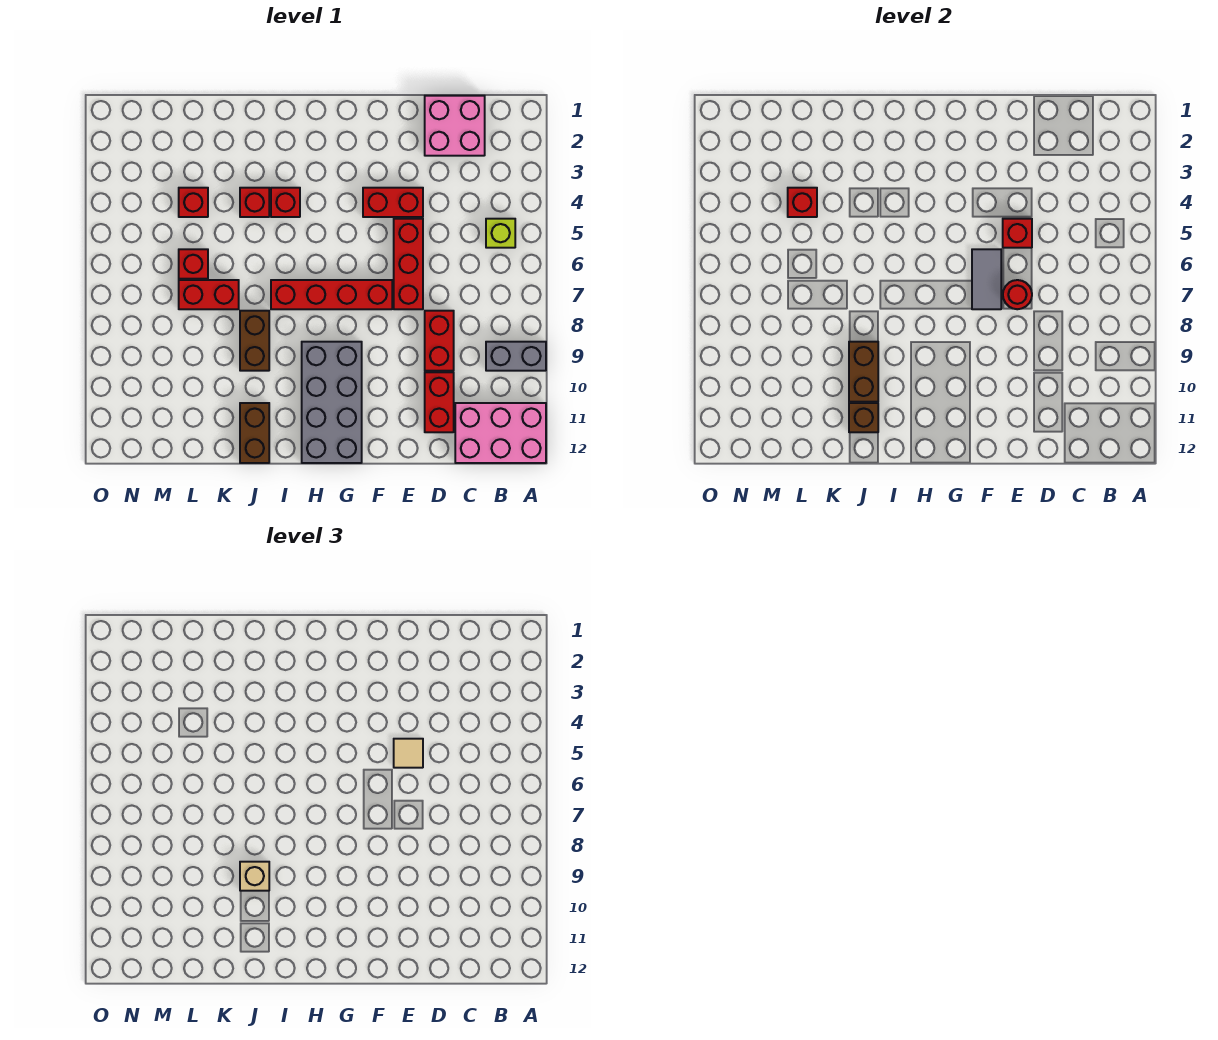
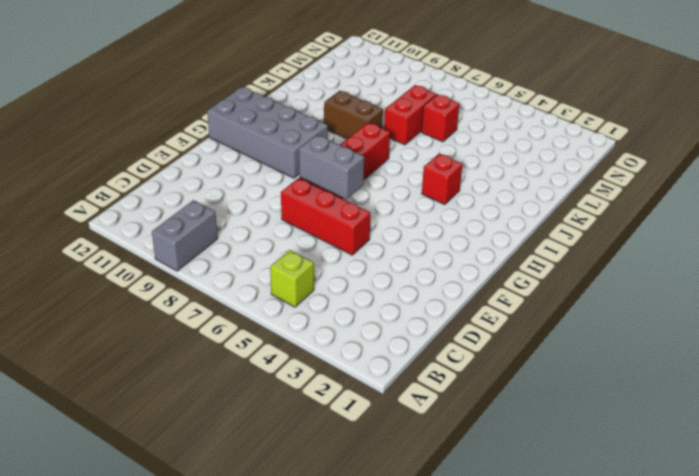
grey 1x2 brick [299,135,364,199] -> grey 1x2 tile [972,249,1001,309]
none -> pink 2x3 brick [455,403,546,463]
none -> pink 2x2 brick [425,96,485,156]
none -> red 1x2 brick [425,311,454,371]

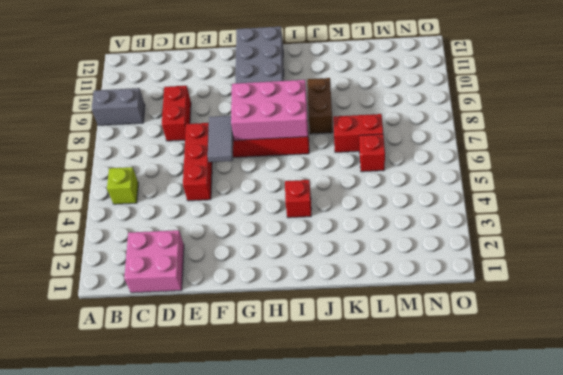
pink 2x3 brick [231,80,308,140] -> pink 2x3 brick moved to [455,403,546,463]
none -> red 1x2 brick [425,372,454,432]
none -> red 1x2 brick [363,188,423,217]
none -> red 1x1 brick [240,188,269,217]

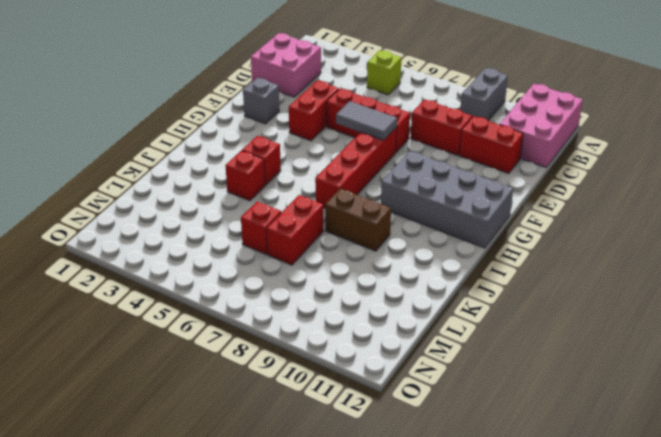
grey 1x1 brick [243,78,279,124] -> none
none -> brown 1x2 brick [240,403,269,463]
none -> red 1x1 brick [179,188,208,217]
none -> red 1x1 brick [1003,219,1032,248]

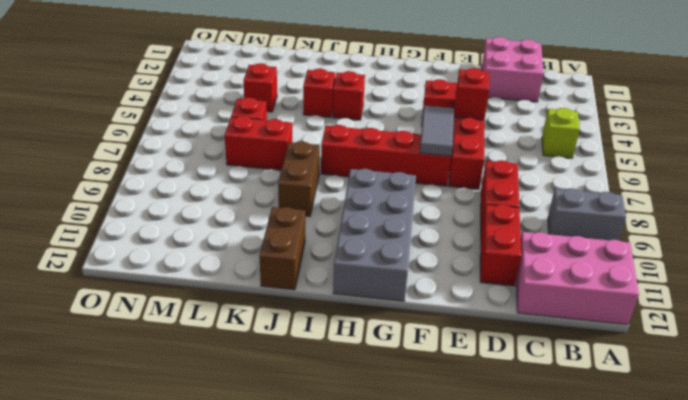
none -> red 1x1 round brick [1003,280,1032,309]
none -> brown 1x2 brick [849,342,878,402]
none -> brown 1x1 brick [849,403,878,432]

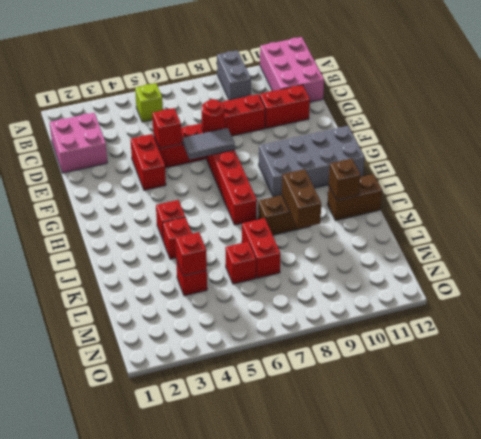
brown 1x2 brick [282,169,321,229] -> brown 1x2 brick turned to [849,342,878,402]
none -> tan 1x1 tile [394,739,423,768]
none -> tan 1x1 brick [240,862,269,891]

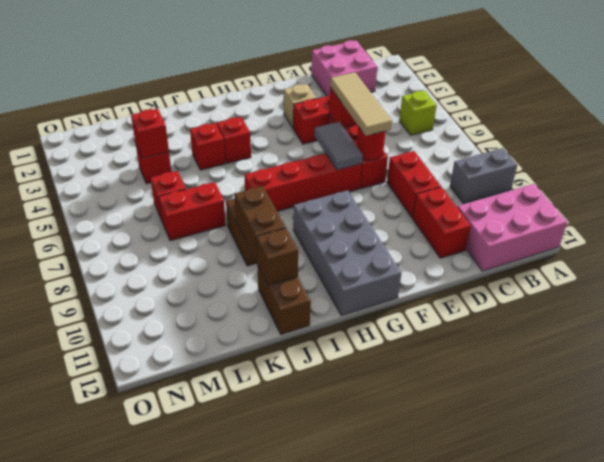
tan 1x3 tile [330,72,392,136] -> tan 1x1 tile [394,739,423,768]
tan 1x1 brick [284,84,317,128] -> tan 1x1 brick moved to [240,862,269,891]

